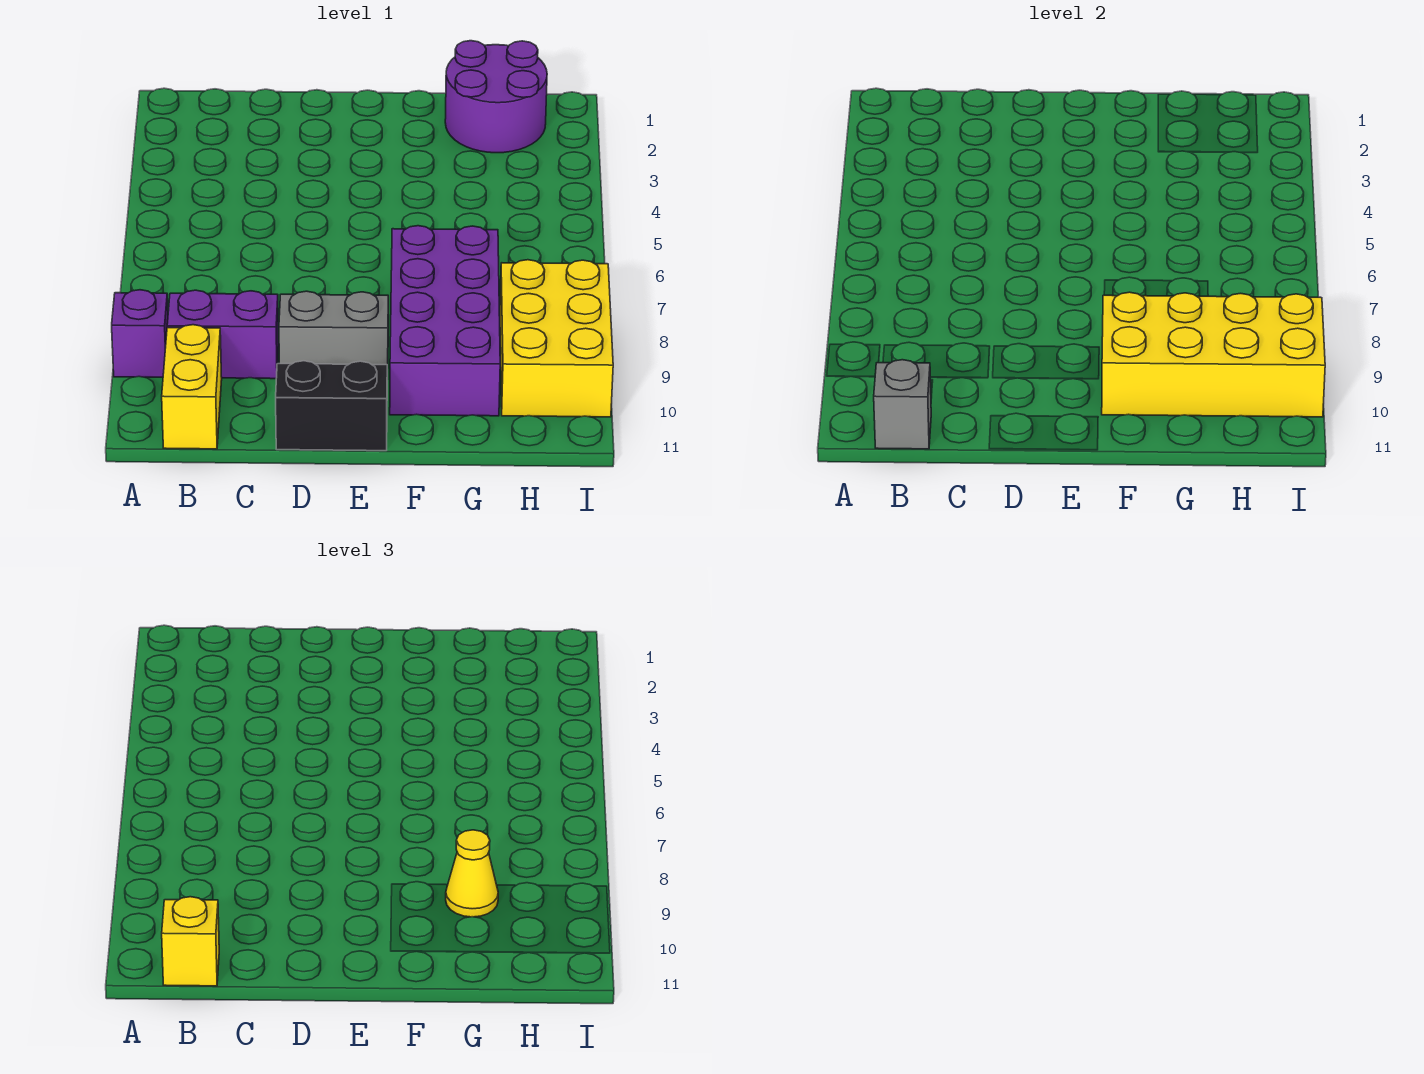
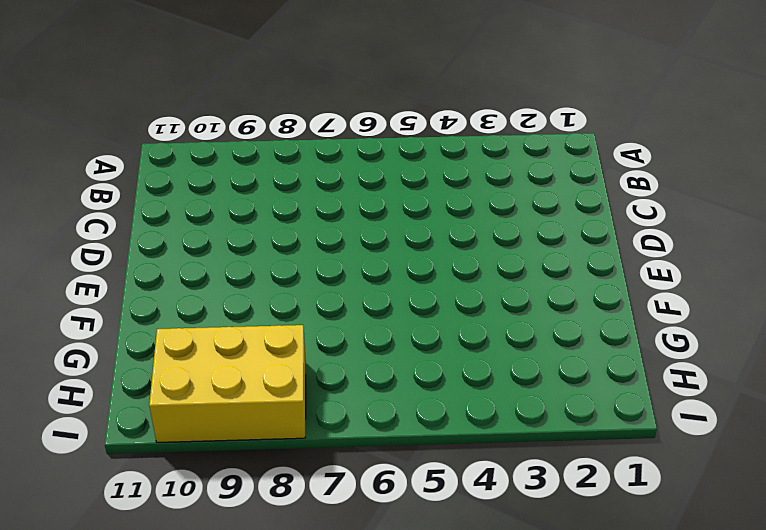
none -> purple 1x1 brick [112,290,168,377]
none -> purple 1x2 brick [167,290,279,379]
none -> yellow 1x2 brick [162,325,222,449]

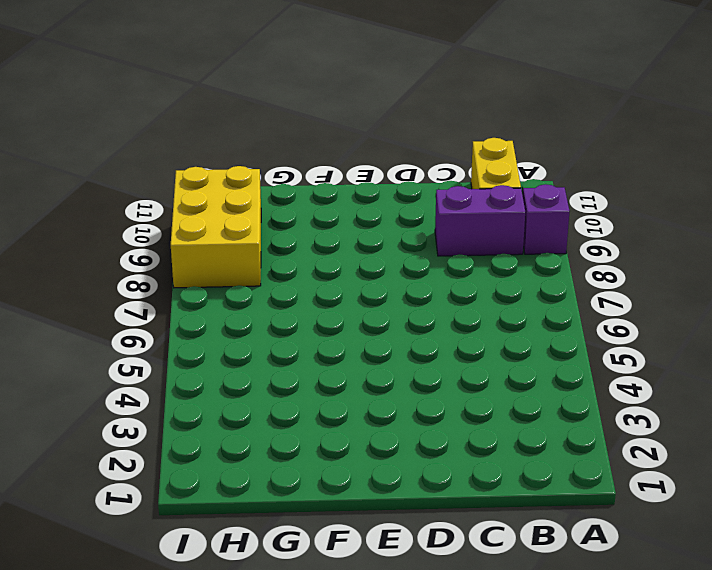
none -> grey 1x2 brick [279,291,388,379]
none -> black 1x2 brick [276,361,387,451]
none -> purple 2x4 brick [390,226,500,416]

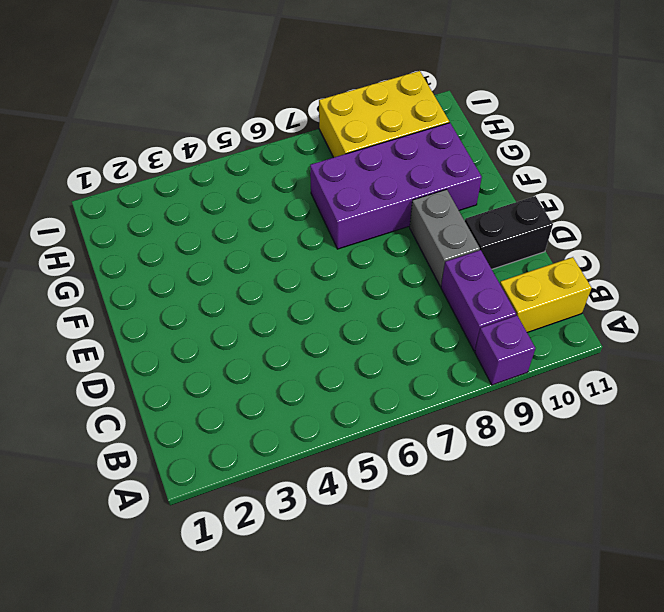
black 1x2 brick [465,196,553,269] -> black 1x2 brick turned to [276,361,387,451]
none -> purple 2x2 round brick [445,41,547,153]
none -> grey 1x1 brick [874,360,931,449]
none -> yellow 2x4 brick [1102,292,1325,417]

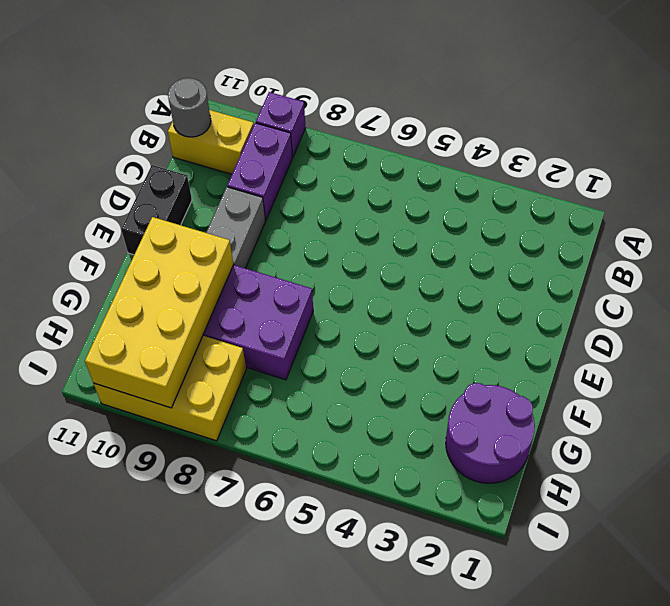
grey 1x1 round brick [168,78,211,137] -> grey 1x1 brick [874,360,931,449]
none -> yellow 1x1 brick [162,897,219,986]
none -> yellow 1x1 cone [446,830,498,917]

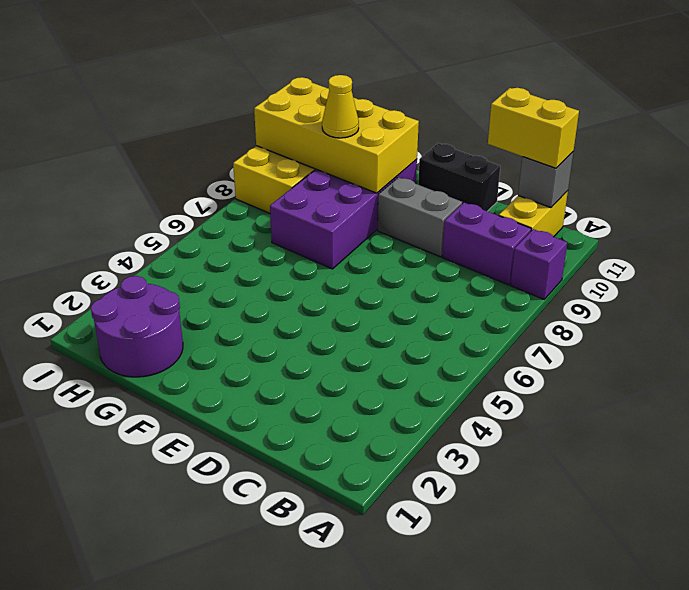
yellow 1x2 brick [488,88,579,168] -> yellow 1x1 brick [162,897,219,986]

